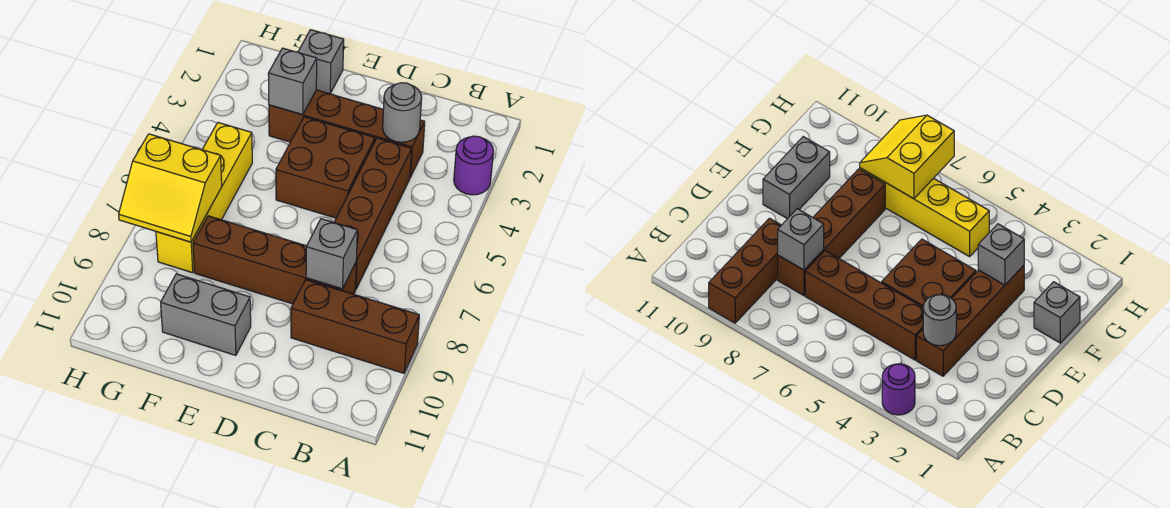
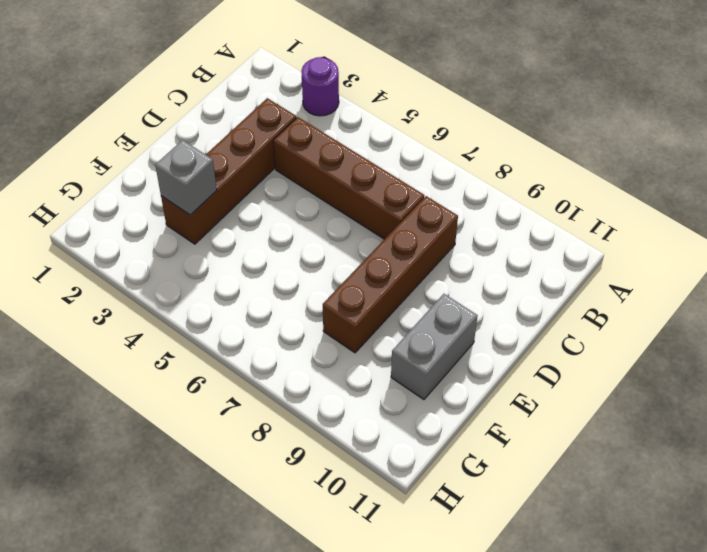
none -> brown 1x3 brick [291,280,419,373]
none -> brown 2x2 brick [276,117,375,218]
none -> grey 1x1 brick [298,30,344,94]

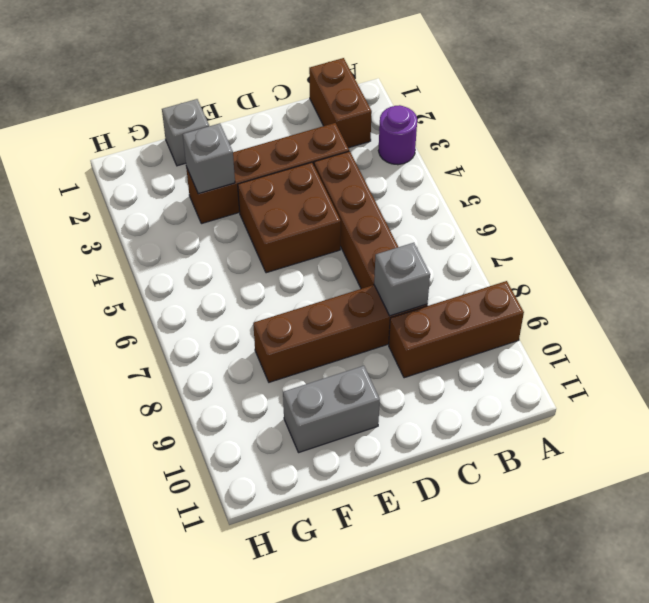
brown 1x2 brick [309,58,372,148] -> none
none -> yellow 1x4 brick [156,123,252,273]
none -> grey 1x1 round brick [383,83,422,142]
none -> yellow 2x2 slope [119,134,222,242]

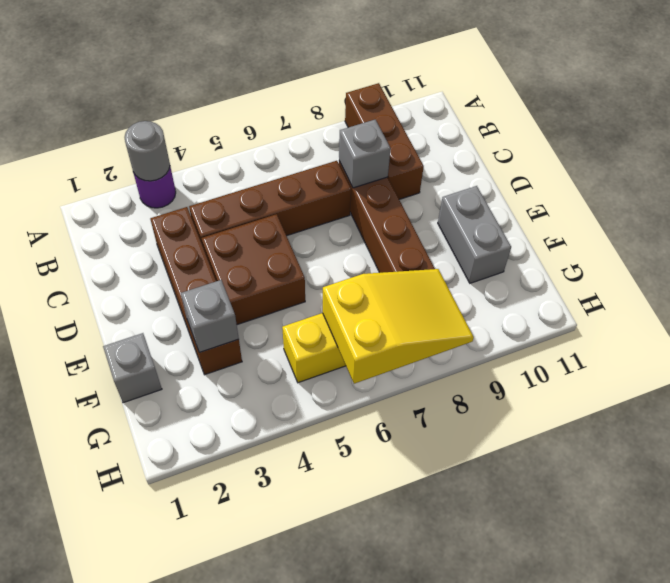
grey 1x1 round brick [125,121,170,181] -> grey 1x1 round brick moved to [383,83,422,142]
yellow 2x3 slope [323,269,474,384] -> yellow 2x2 slope [119,134,222,242]

